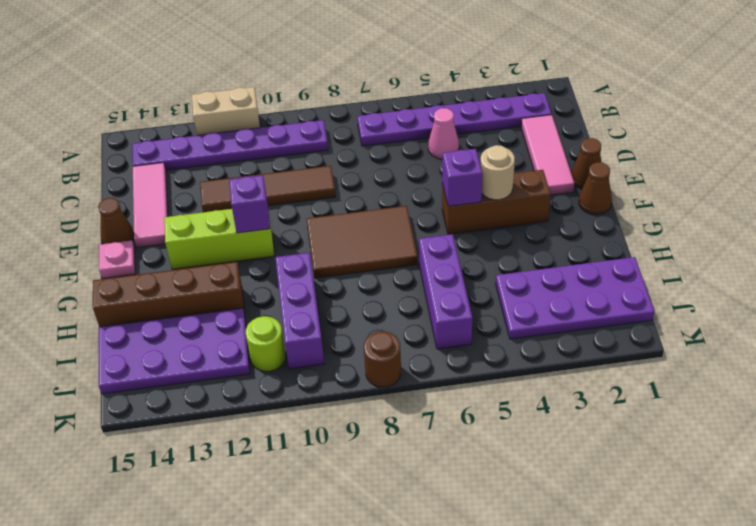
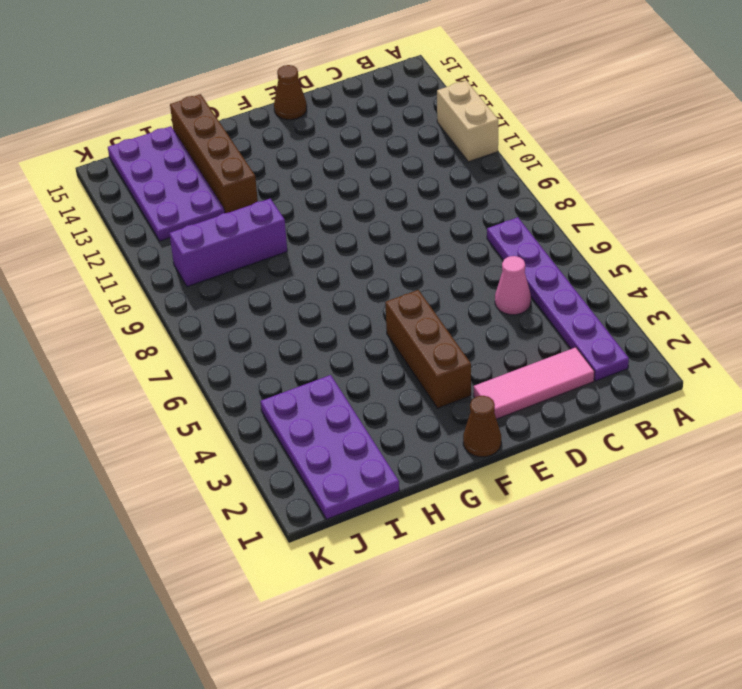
none -> purple 1x6 plate [132,120,328,170]
none -> pink 1x3 tile [133,163,168,248]
none -> brown 1x4 tile [200,166,335,212]

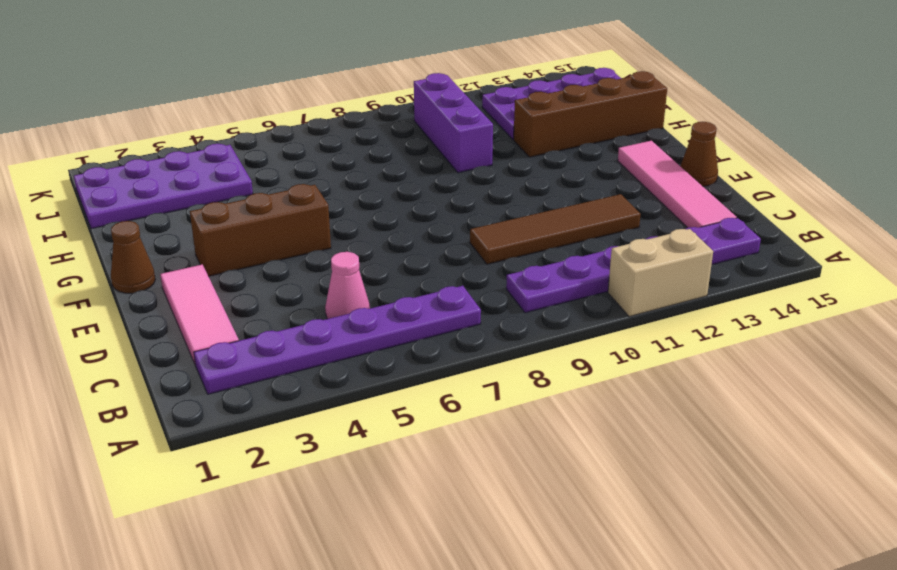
pink 1x4 tile [618,141,737,228] -> pink 1x3 tile [133,163,168,248]
none -> brown 1x1 cone [571,138,602,189]
none -> brown 2x3 tile [307,206,418,278]
none -> lime 1x3 brick [164,209,274,269]

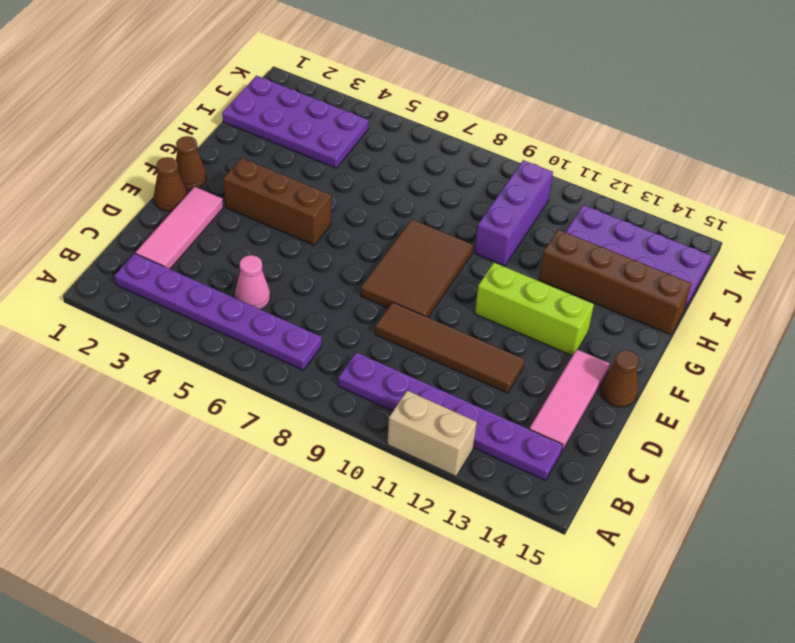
brown 2x3 tile [361,219,473,317] -> brown 2x3 tile turned to [307,206,418,278]
none -> pink 1x1 plate [99,241,135,278]
none -> purple 1x3 brick [419,234,472,349]
none -> lime 1x1 round brick [245,316,286,371]

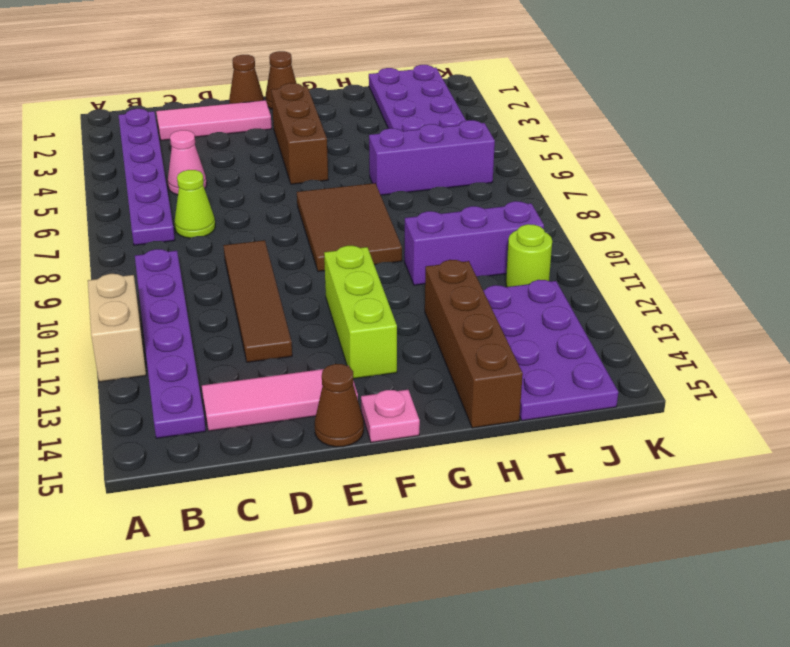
lime 1x1 cone [174,170,215,238] -> none
none -> brown 1x1 round brick [364,331,401,387]
none -> tan 1x1 round brick [480,145,515,200]
none -> purple 1x1 brick [442,149,482,206]

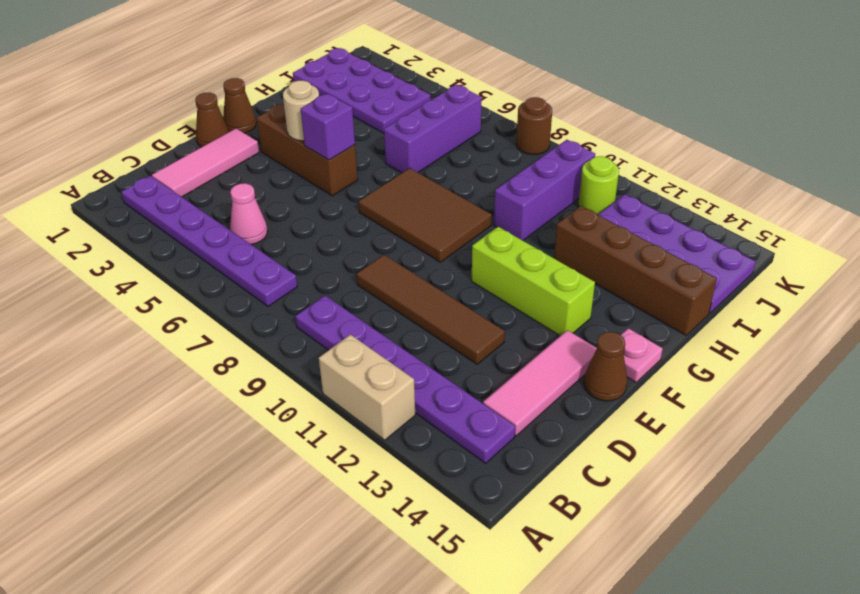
none -> purple 1x1 brick [229,175,270,233]

